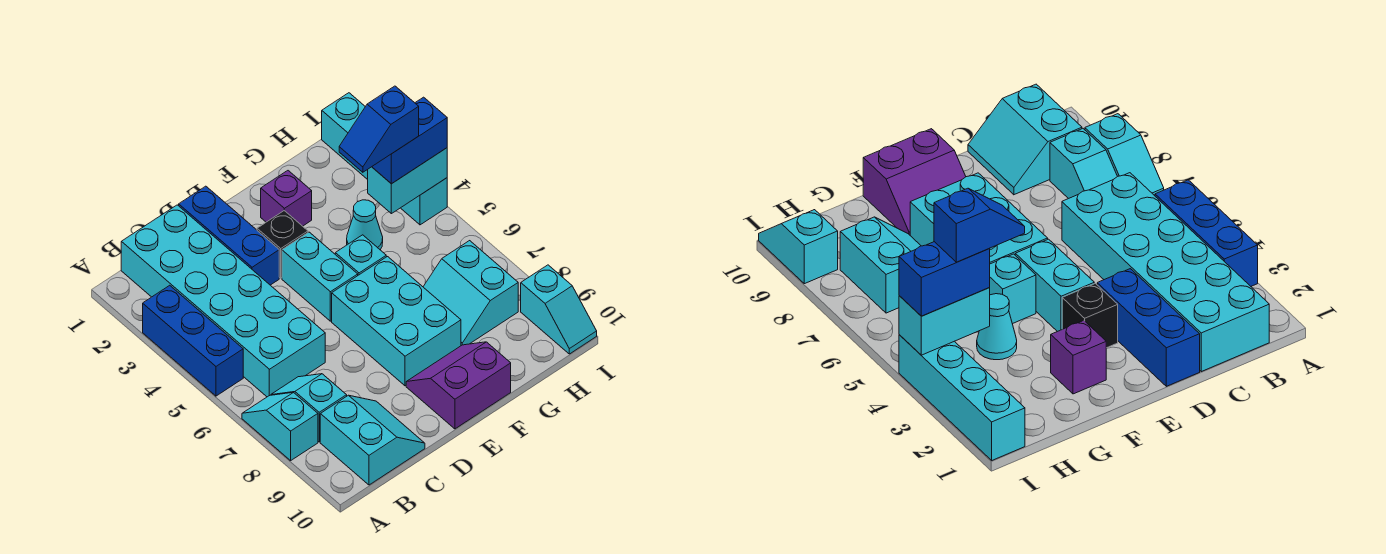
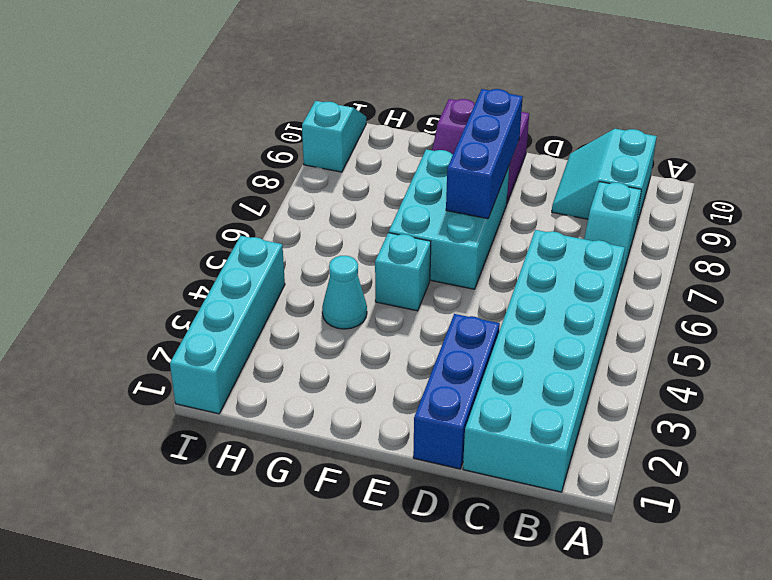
blue 1x3 brick [446,89,523,219] -> blue 1x3 brick moved to [143,285,243,396]
none -> cyan 1x2 slope [242,392,318,461]
none -> black 1x1 brick [257,211,308,278]
none -> cyan 1x2 brick [282,232,358,321]

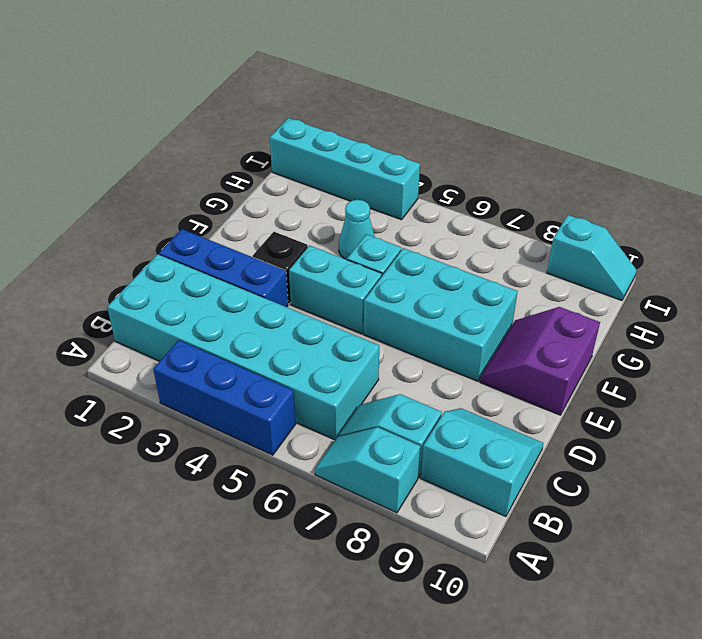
none -> purple 1x1 brick [261,171,312,226]
none -> cyan 2x2 slope [423,241,518,346]
none -> cyan 1x2 brick [368,148,447,214]

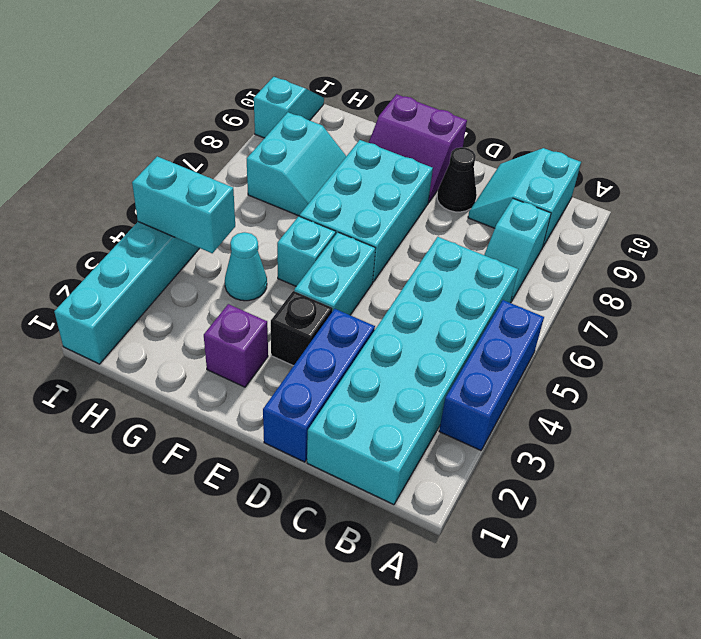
black 1x1 cone [437,147,477,212] -> none
none -> cyan 1x2 slope [242,392,318,461]
none -> blue 1x2 brick [372,97,447,184]
none -> blue 1x2 slope [339,86,419,172]

